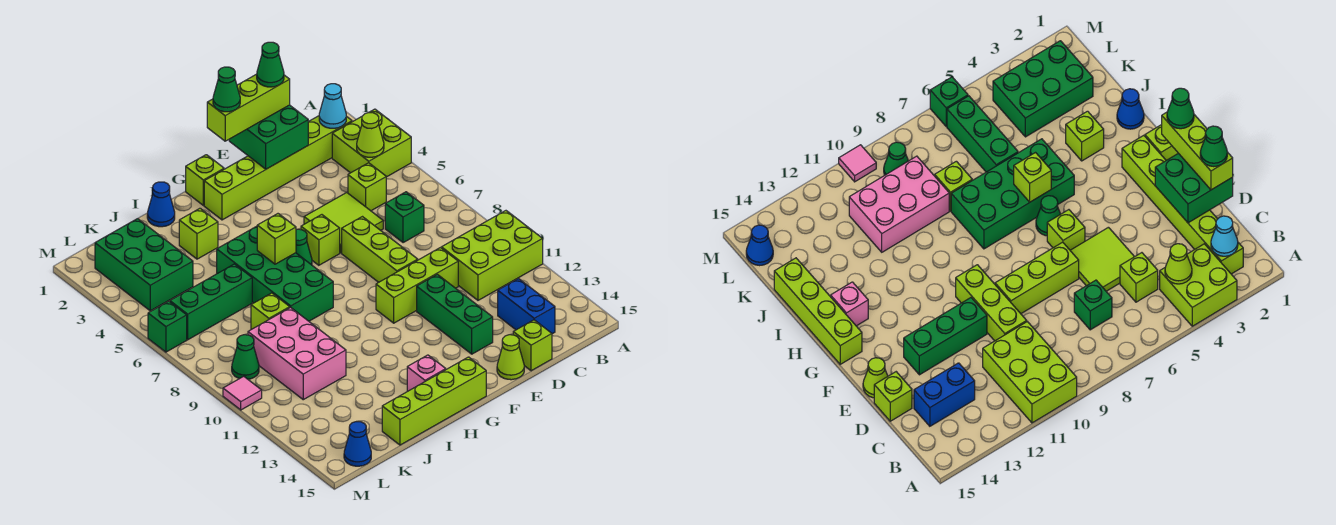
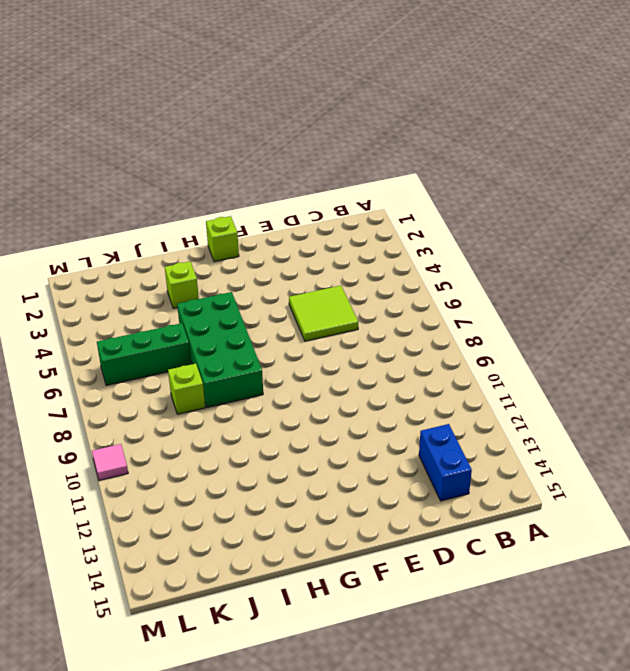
none -> lime 2x2 brick [332,109,411,177]
none -> lime 2x3 brick [442,211,543,300]
none -> lime 1x6 brick [204,116,352,220]
none -> lime 1x1 brick [348,163,386,211]

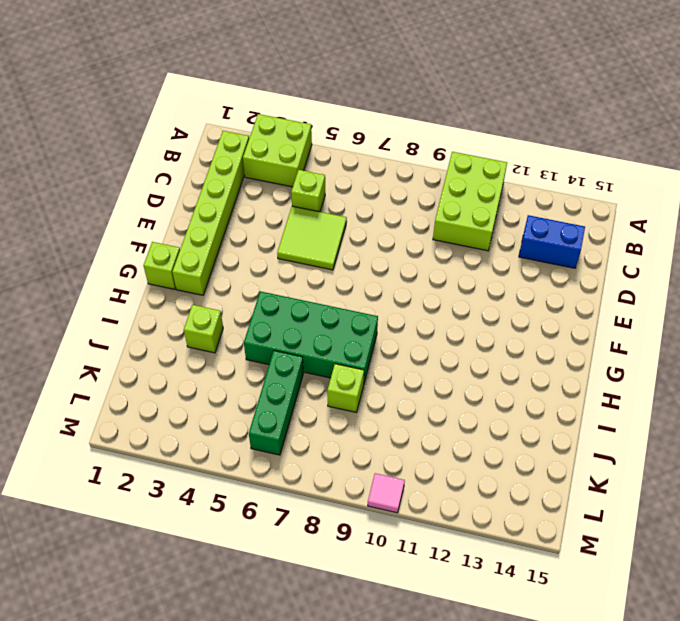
none -> green 1x1 brick [385,192,424,243]
none -> lime 1x3 brick [376,248,458,323]
none -> lime 1x1 brick [513,320,552,371]
none -> lime 1x3 brick [342,217,418,282]

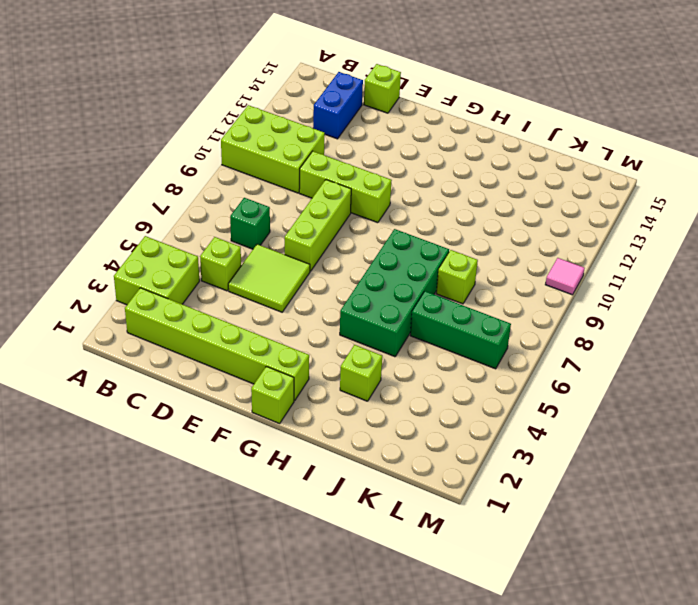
none -> green 1x3 brick [417,274,493,354]
none -> lime 1x1 cone [497,335,524,380]
none -> lime 1x1 brick [301,215,340,265]
none -> green 1x1 cone [296,229,312,265]

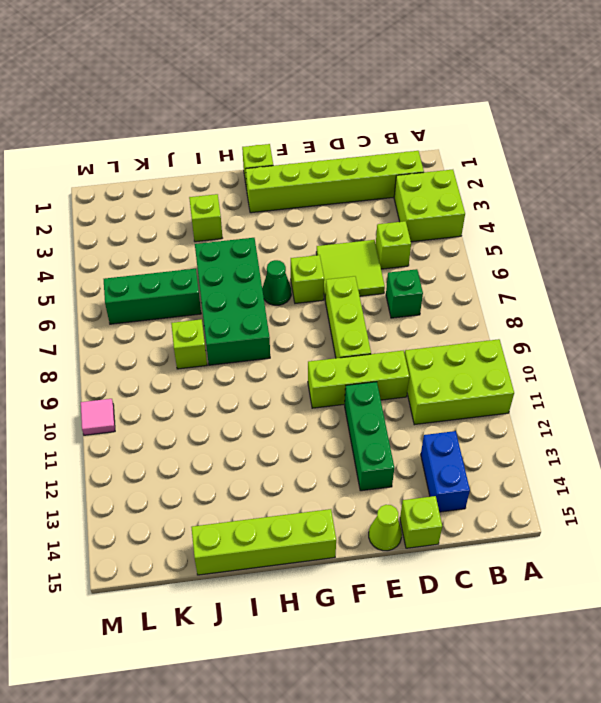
none -> pink 1x1 brick [407,355,446,391]
none -> blue 1x1 cone [147,182,175,227]
none -> pink 2x3 brick [248,307,346,400]
none -> green 2x3 brick [95,219,193,311]

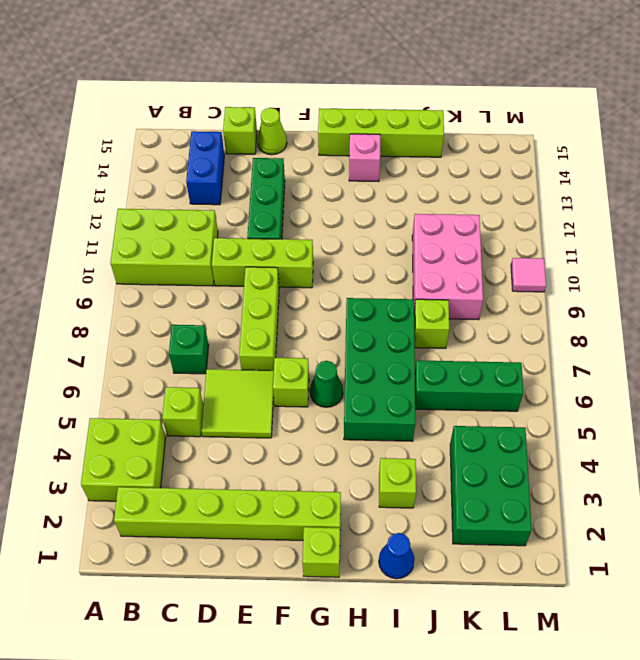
none -> green 1x1 cone [232,335,259,379]
none -> blue 1x1 cone [344,421,371,466]
none -> green 1x1 brick [148,301,187,352]
none -> cyan 1x1 cone [319,84,346,128]

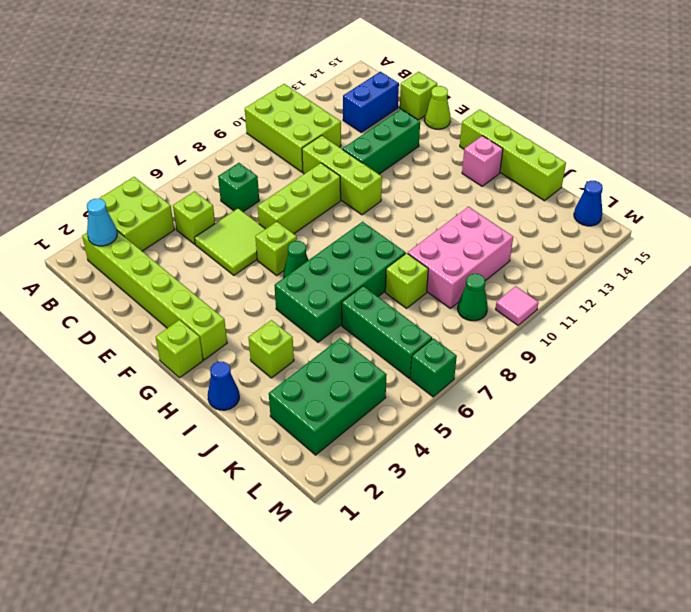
none -> lime 1x1 cone [357,113,384,157]
none -> green 2x2 brick [229,105,308,169]
none -> lime 1x1 brick [257,214,296,264]
none -> lime 1x3 brick [207,74,290,141]

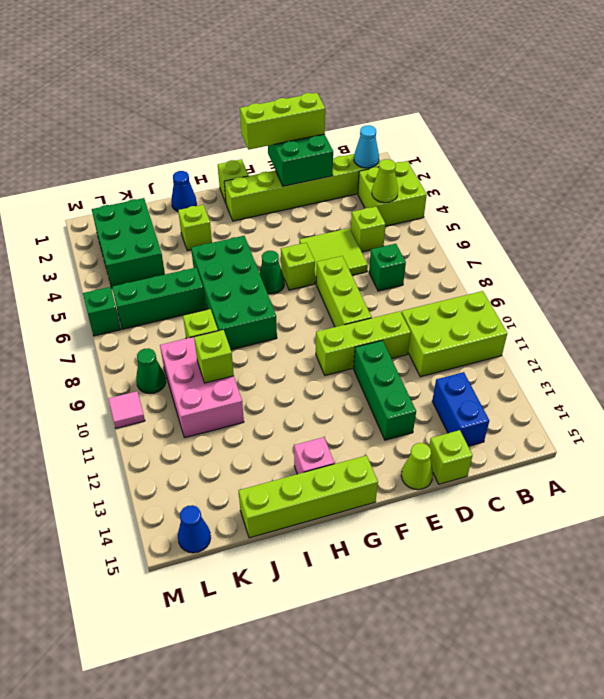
lime 1x1 brick [194,330,234,383] -> lime 1x1 brick moved to [257,214,296,264]
none -> green 1x1 cone [257,42,284,87]
none -> green 1x1 cone [213,67,240,112]

